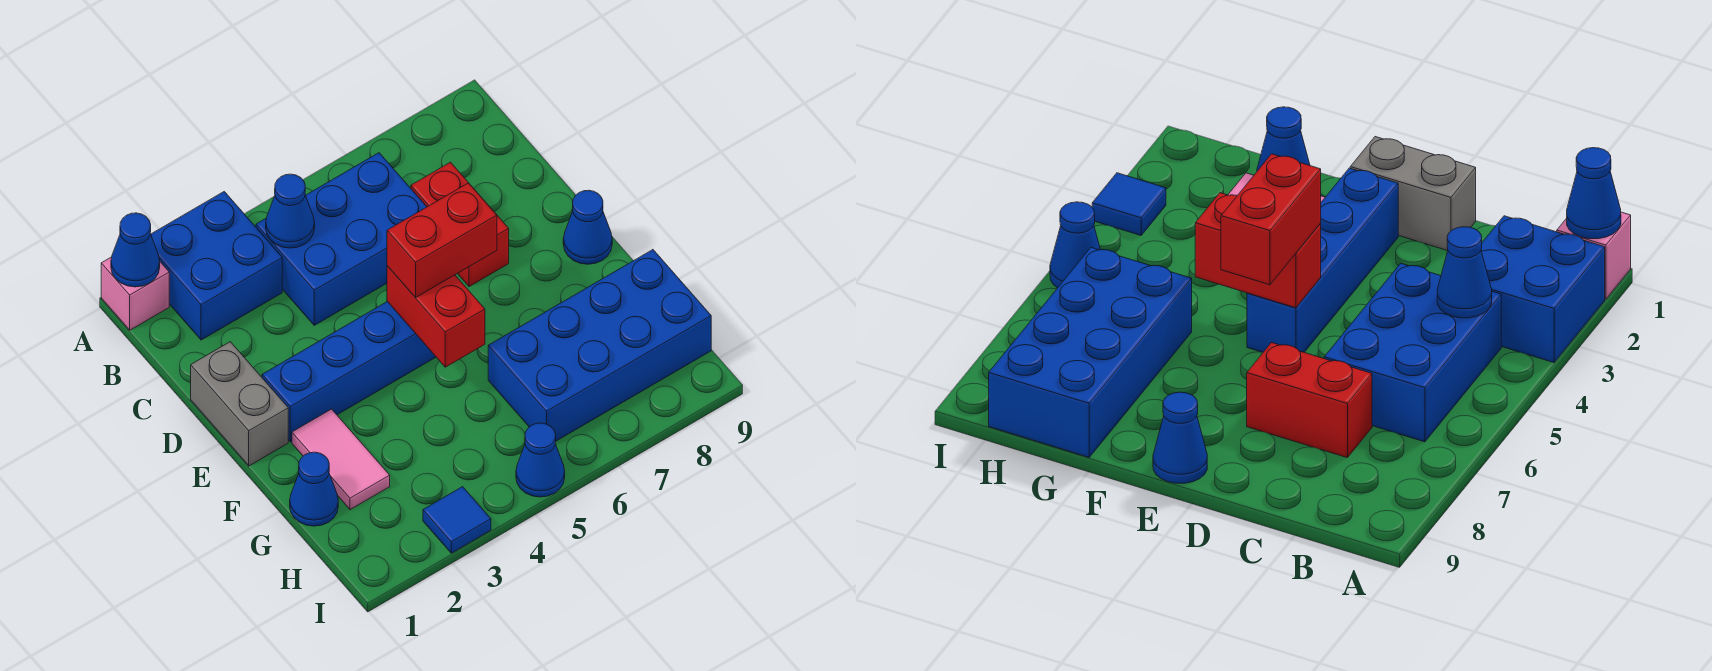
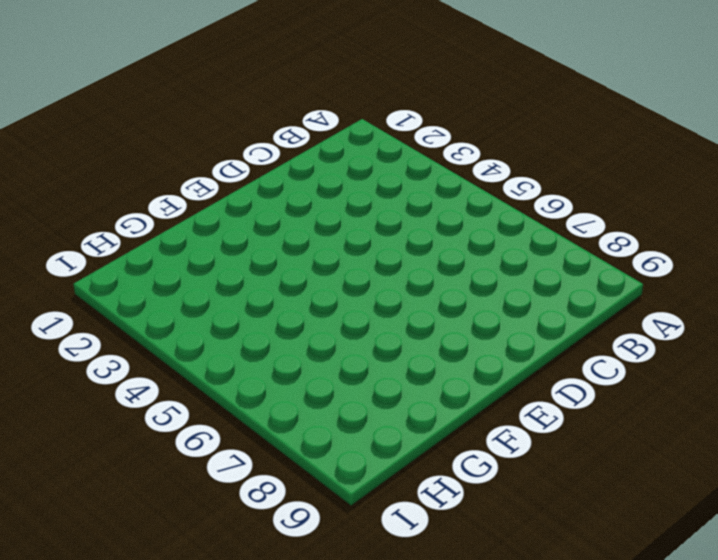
none -> pink 1x1 brick [101,257,169,330]
none -> blue 2x2 brick [151,192,282,340]
none -> blue 2x3 brick [256,153,427,325]

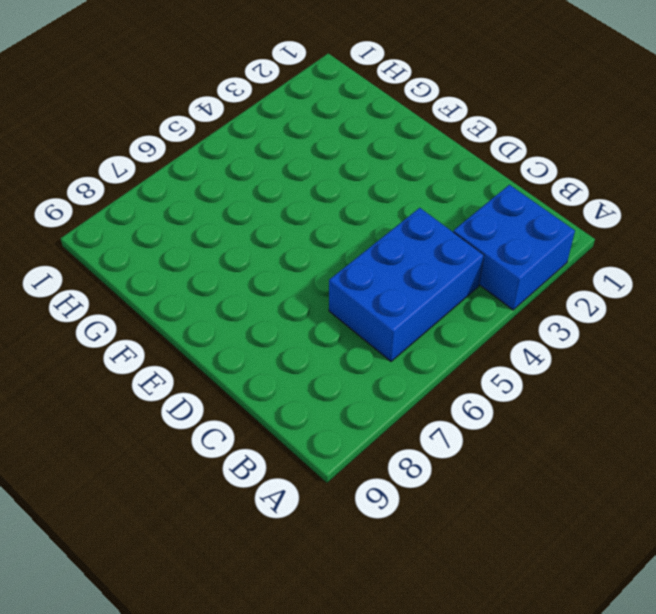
none -> pink 1x1 brick [101,257,169,330]
none -> red 1x2 brick [411,162,509,287]
none -> grey 1x2 brick [191,342,288,466]

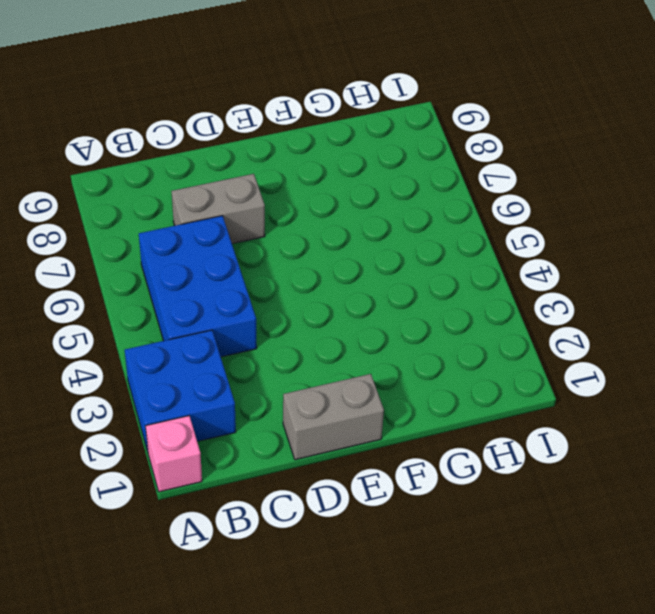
grey 1x2 brick [172,174,265,244] -> red 1x2 brick [411,162,509,287]
none -> blue 1x4 brick [262,302,436,442]
none -> blue 1x1 cone [563,190,612,264]
none -> pink 1x2 tile [292,409,390,510]

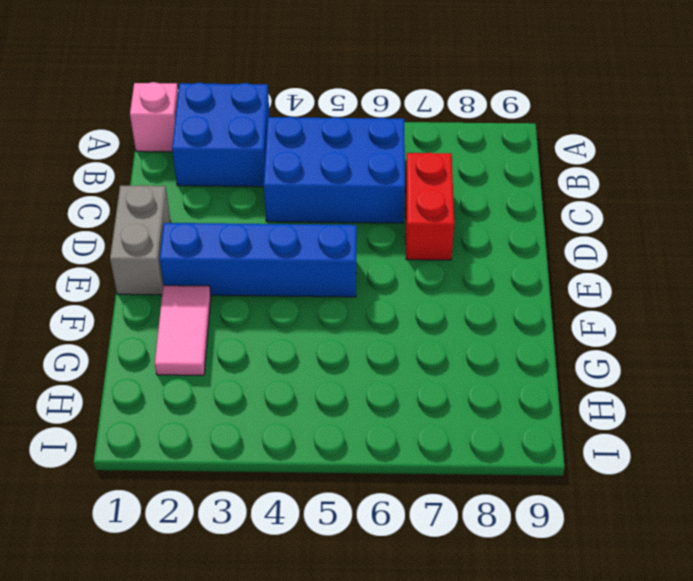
none -> blue 1x1 cone [563,190,612,264]
none -> blue 1x1 cone [290,452,338,526]
none -> blue 2x4 brick [488,250,711,441]

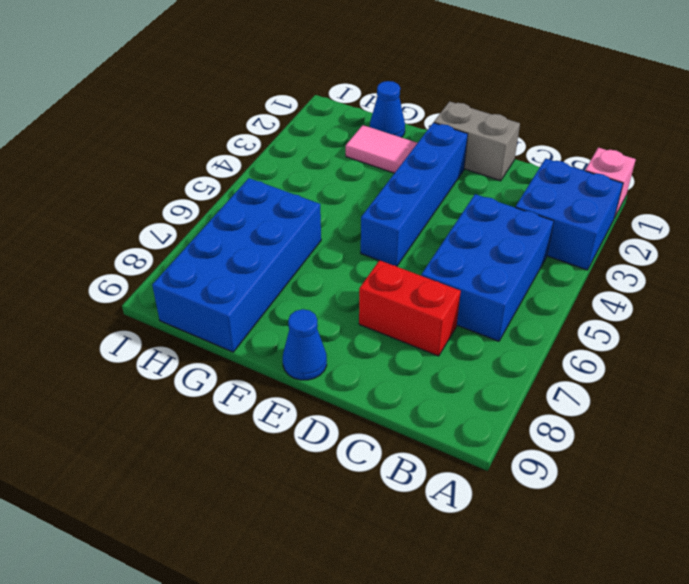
none -> blue 1x1 tile [423,487,491,553]
none -> blue 1x1 cone [516,423,565,497]
none -> blue 1x1 cone [111,213,160,287]

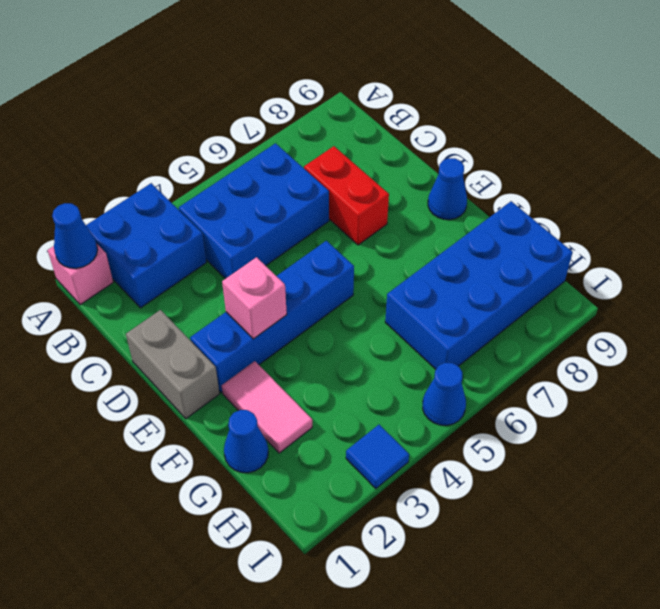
pink 1x1 brick [222,257,287,339] -> none
none -> blue 1x1 cone [266,174,315,248]
none -> red 1x2 brick [387,266,485,367]
none -> red 1x2 brick [387,183,497,298]

